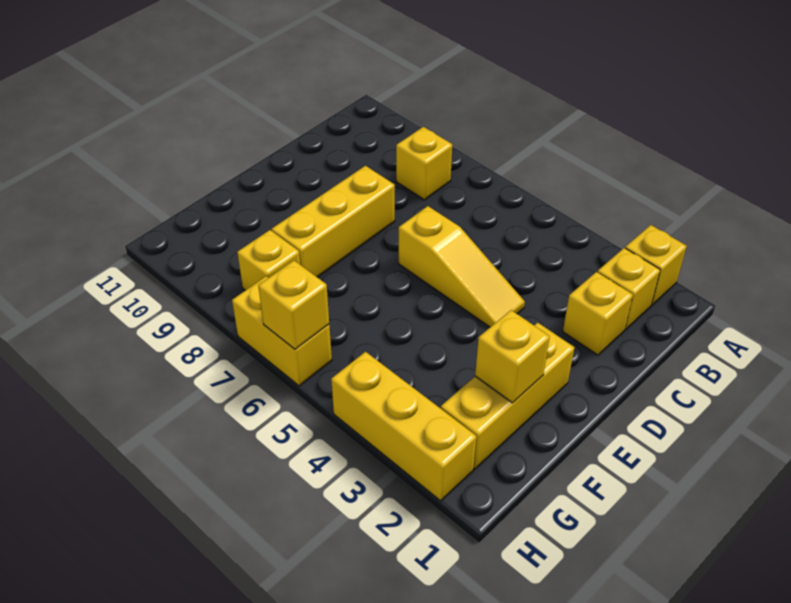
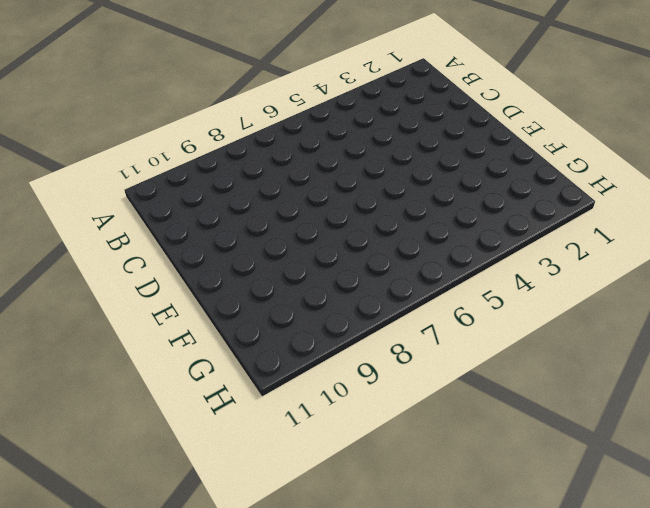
none -> yellow 1x1 brick [625,225,687,305]
none -> yellow 1x1 brick [598,248,660,330]
none -> yellow 1x1 brick [396,127,452,200]

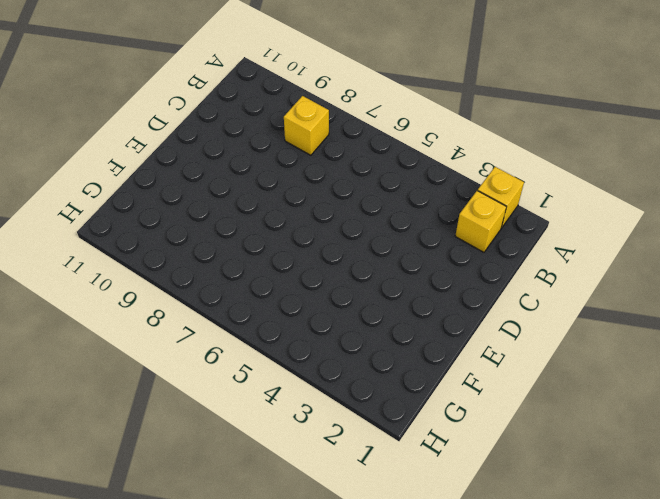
none -> yellow 1x1 brick [563,272,633,355]
none -> yellow 1x3 slope [399,206,525,327]
none -> yellow 1x3 brick [272,166,395,277]

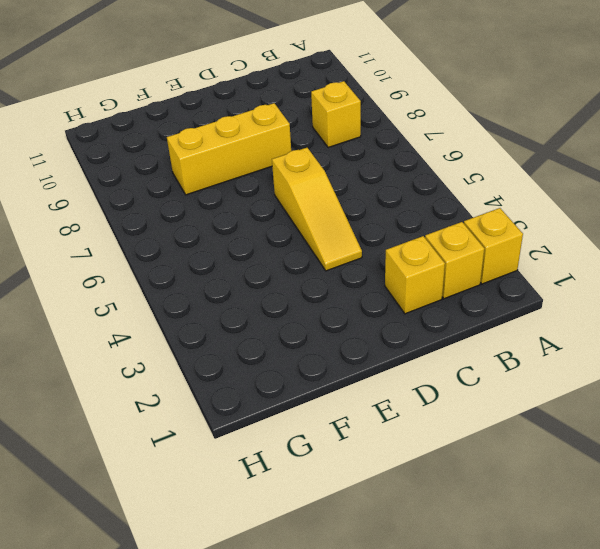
none -> yellow 1x3 brick [441,323,574,469]
none -> yellow 1x1 brick [237,230,300,290]
none -> yellow 1x3 brick [331,352,476,501]

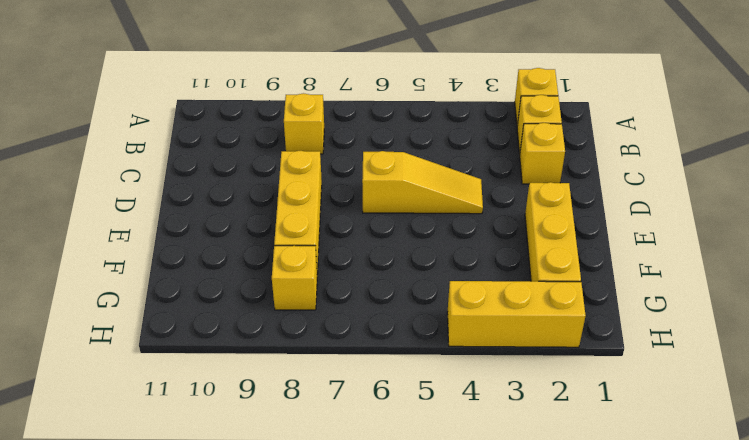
none -> yellow 1x2 brick [232,276,332,386]
none -> yellow 1x1 brick [475,310,550,403]
none -> yellow 1x1 brick [258,261,329,349]

